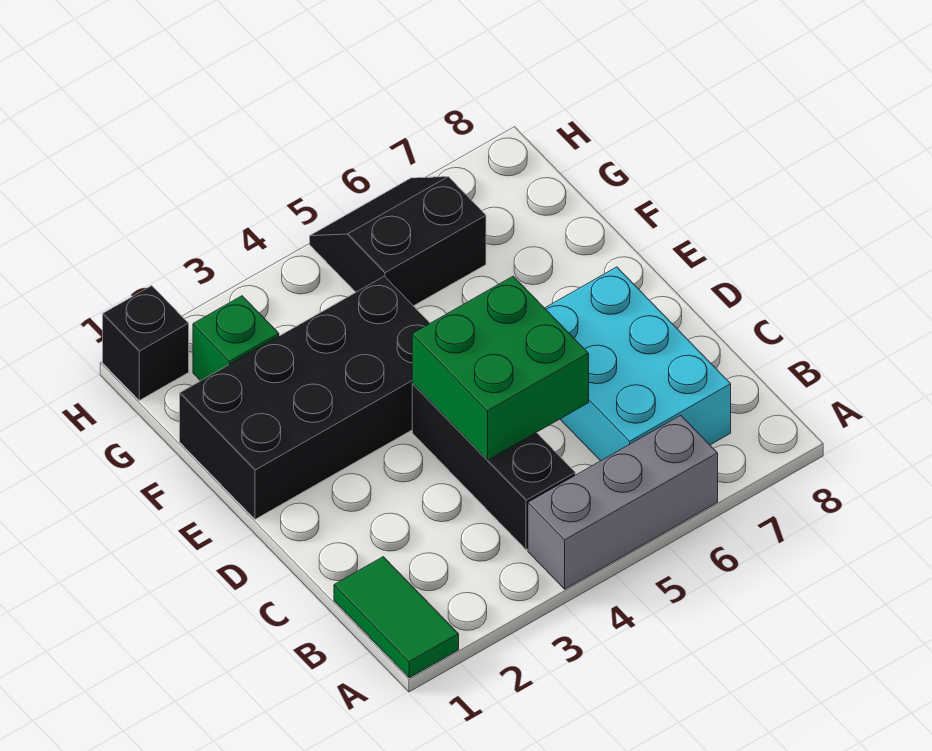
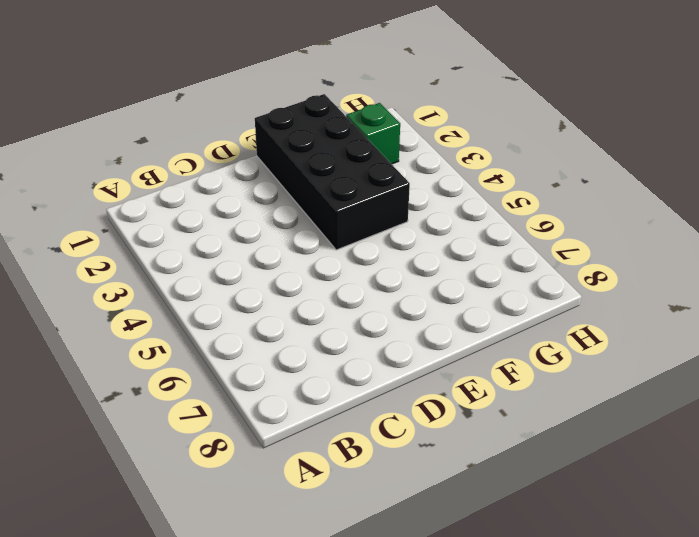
none -> green 1x2 tile [334,557,459,678]
none -> grey 1x3 brick [528,415,718,589]

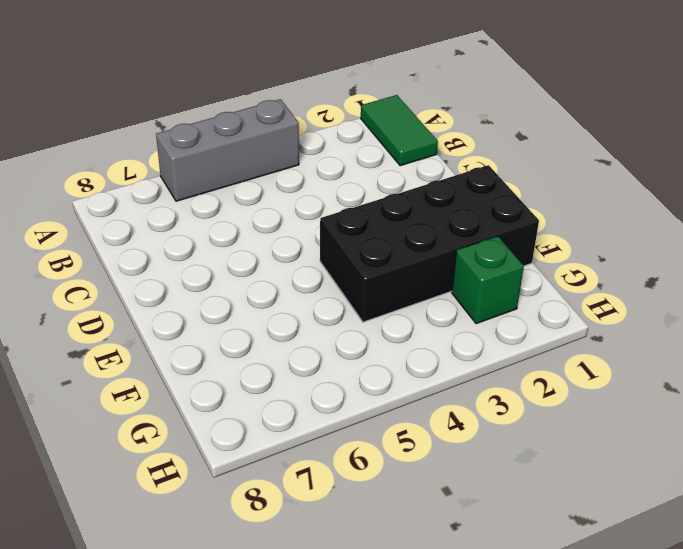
none -> black 1x3 brick [412,384,575,550]
none -> cyan 2x3 brick [545,267,731,461]

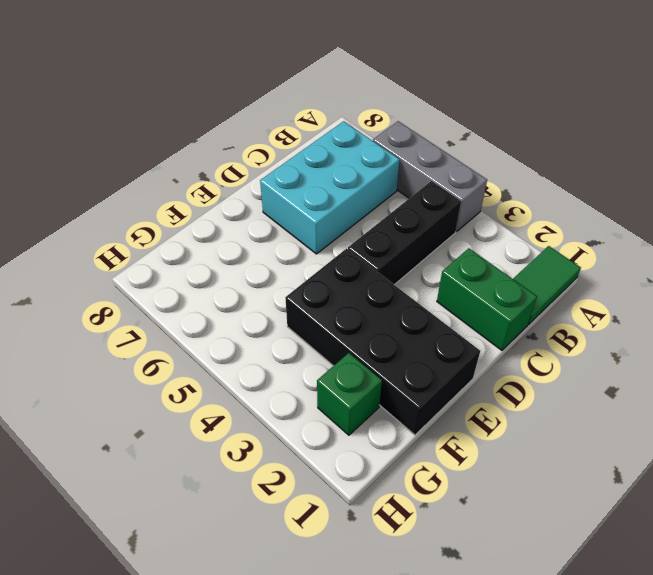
green 1x2 brick [437,248,537,350] -> none
none -> black 2x2 slope [310,177,486,306]
none -> black 1x1 brick [103,286,189,400]

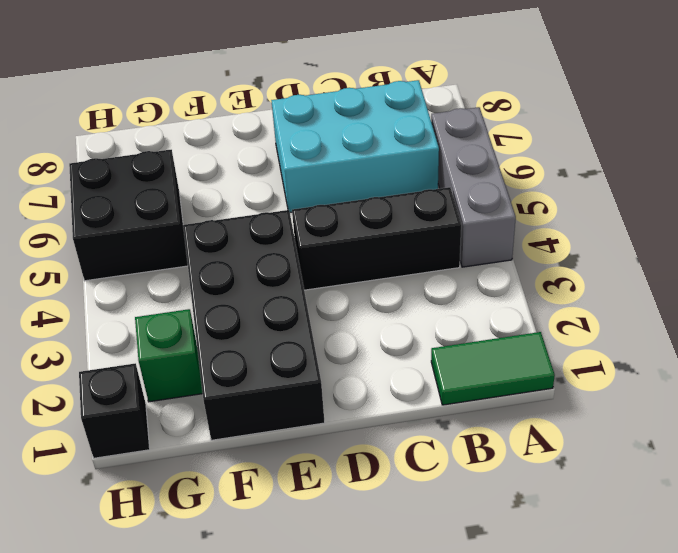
black 2x2 brick [69,150,188,281] -> black 2x2 slope [310,177,486,306]
none -> green 2x2 brick [412,276,589,460]

